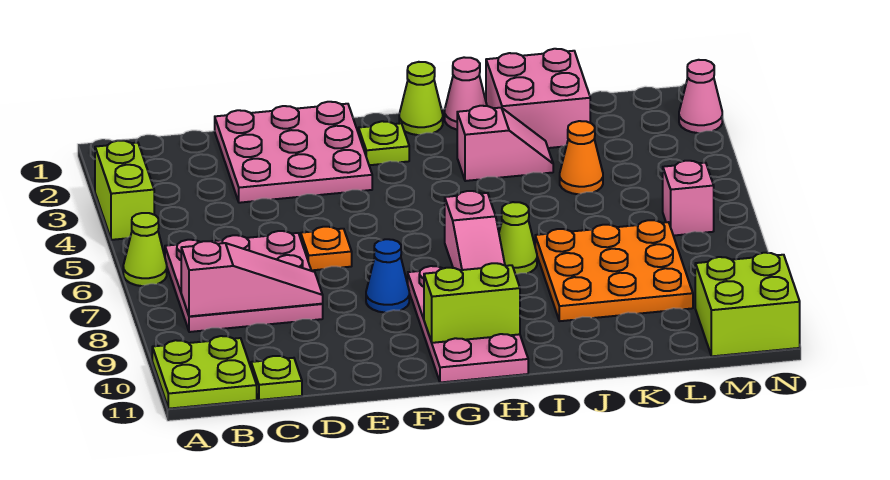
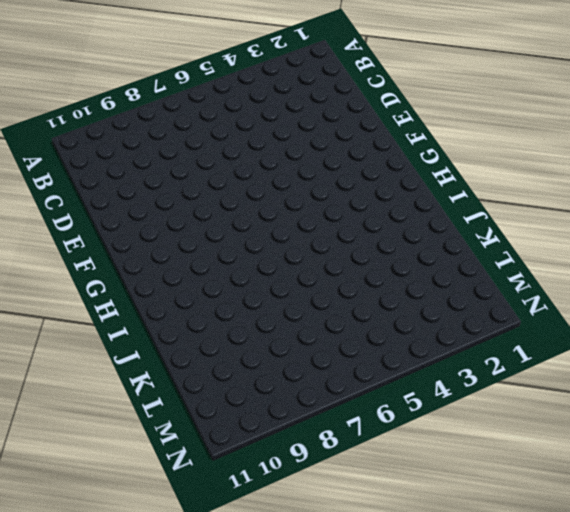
none -> lime 1x2 brick [95,141,154,240]
none -> lime 1x1 cone [123,213,167,286]
none -> lime 2x2 plate [152,336,257,409]

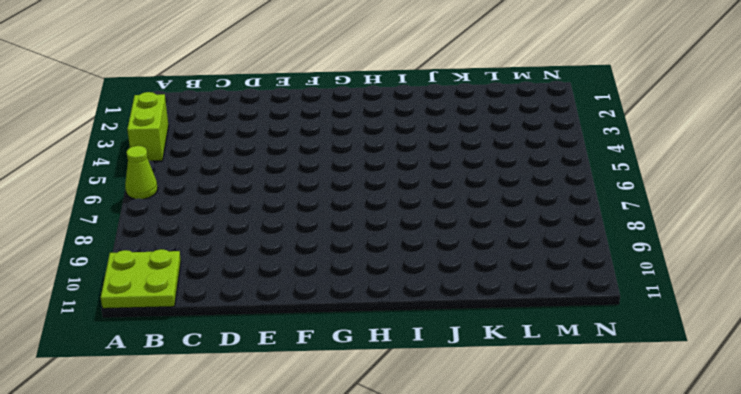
none -> pink 3x3 plate [165,231,323,332]
none -> lime 1x1 plate [251,356,302,400]
none -> pink 3x3 plate [215,102,372,203]

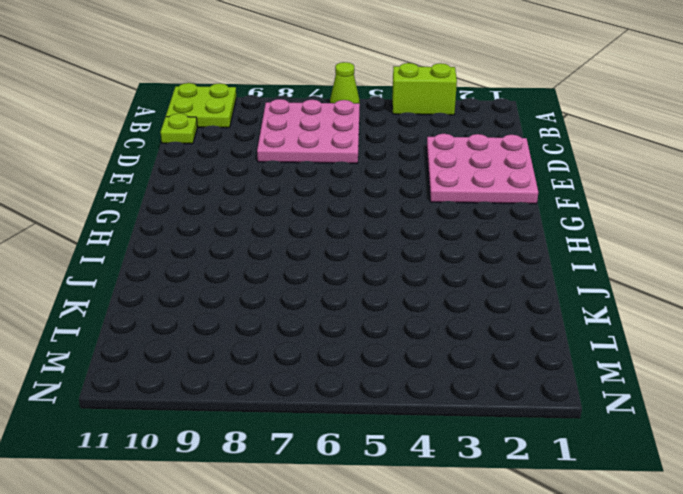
none -> orange 1x1 plate [301,227,352,270]
none -> blue 1x1 cone [366,239,409,313]
none -> lime 1x1 plate [359,121,409,165]

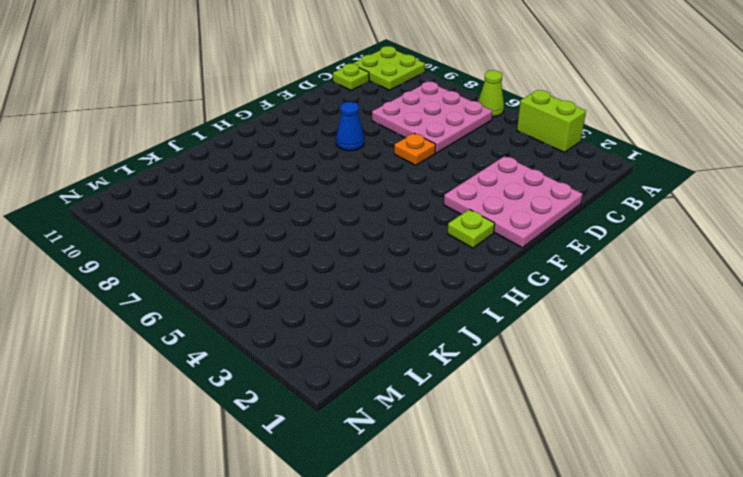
none -> pink 2x4 plate [408,266,528,383]
none -> lime 1x1 cone [399,62,443,135]
none -> pink 1x1 cone [445,57,487,130]

